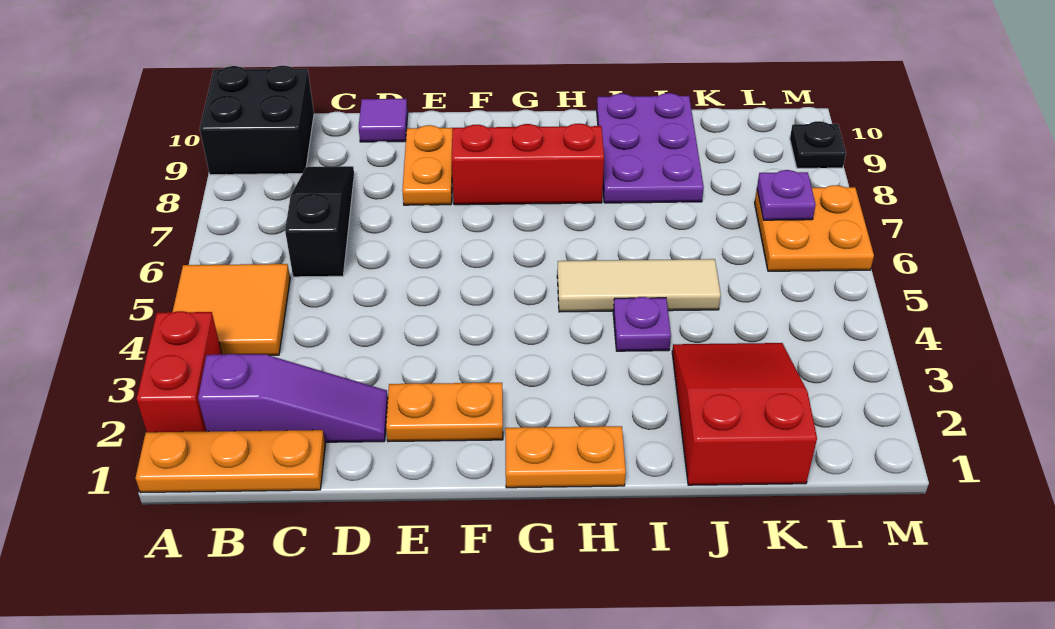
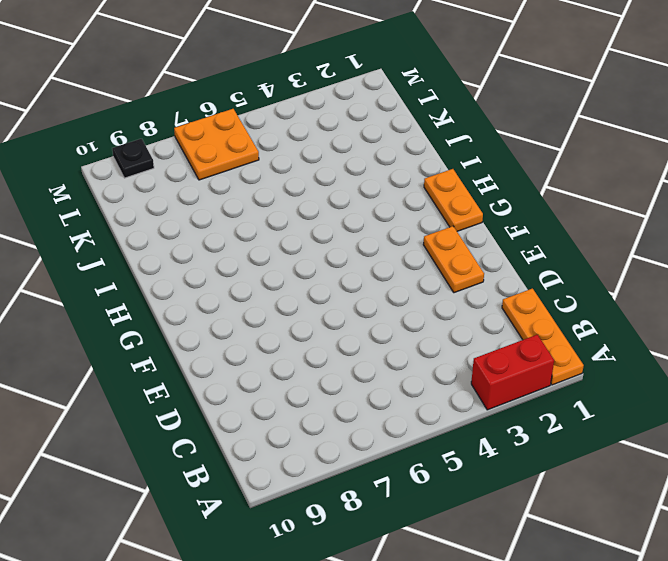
none -> orange 2x2 tile [173,264,290,356]
none -> black 2x2 brick [200,66,314,175]
none -> purple 1x3 slope [198,354,388,442]

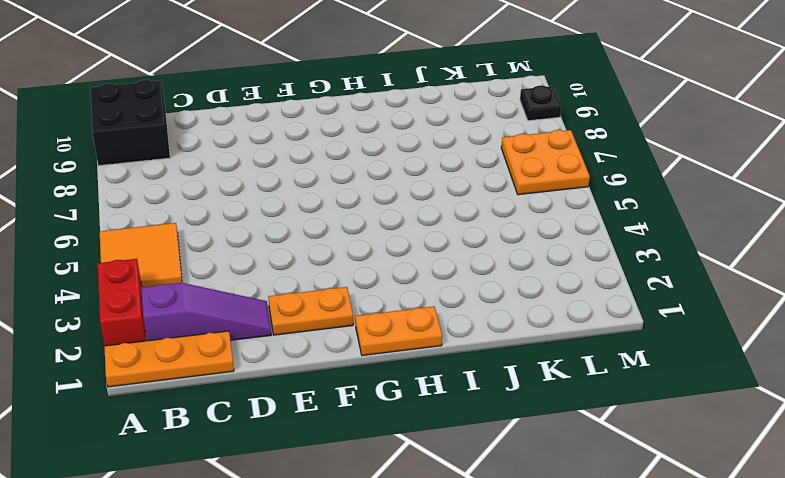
none -> black 1x3 slope [285,166,354,277]
none -> purple 1x1 tile [359,99,408,142]
none -> orange 1x2 plate [402,125,453,205]

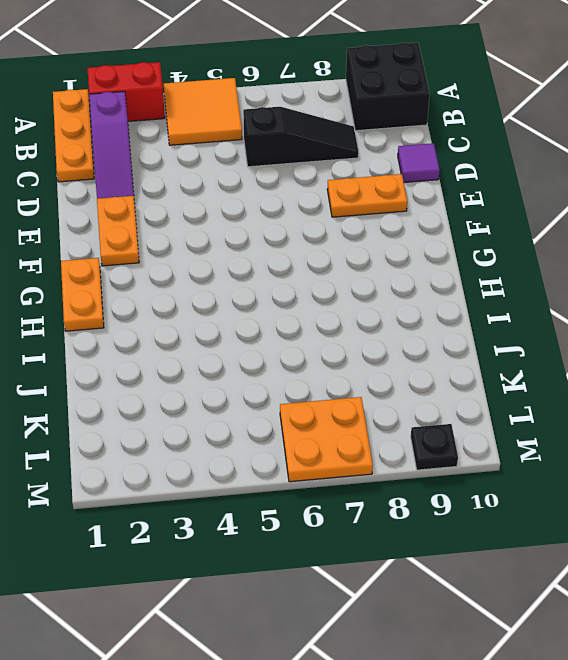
none -> red 1x3 brick [452,124,604,205]
none -> tan 1x3 tile [557,259,721,312]
none -> purple 1x1 plate [613,297,671,351]

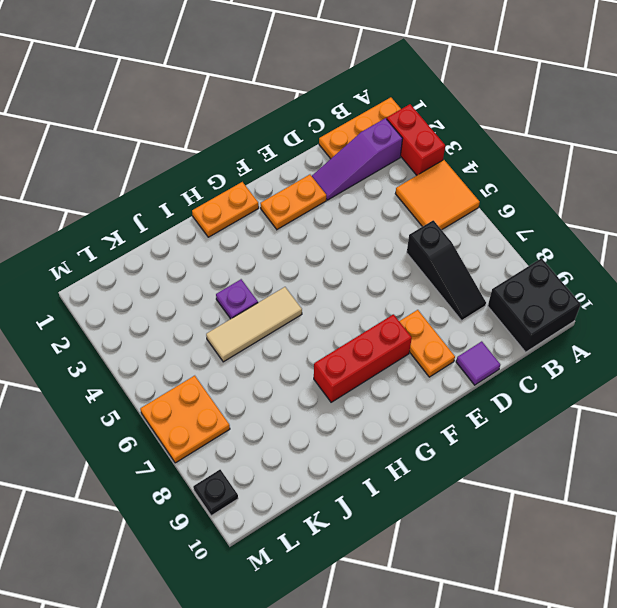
none -> purple 2x3 plate [597,93,704,203]
none -> red 2x3 slope [672,343,817,485]
none -> purple 1x1 plate [757,170,816,220]

